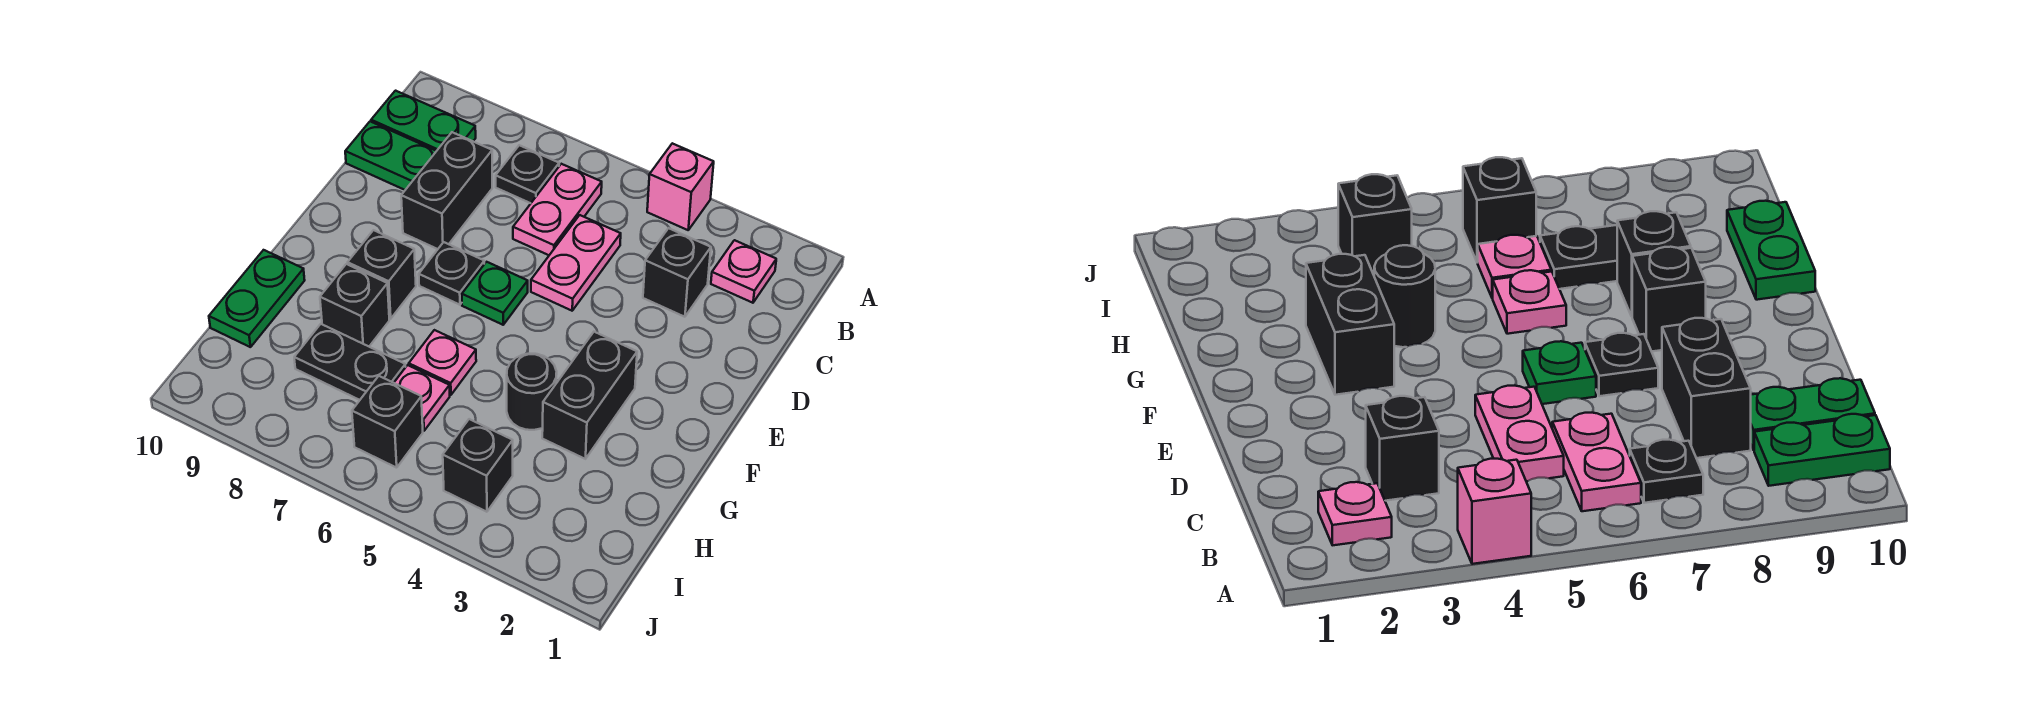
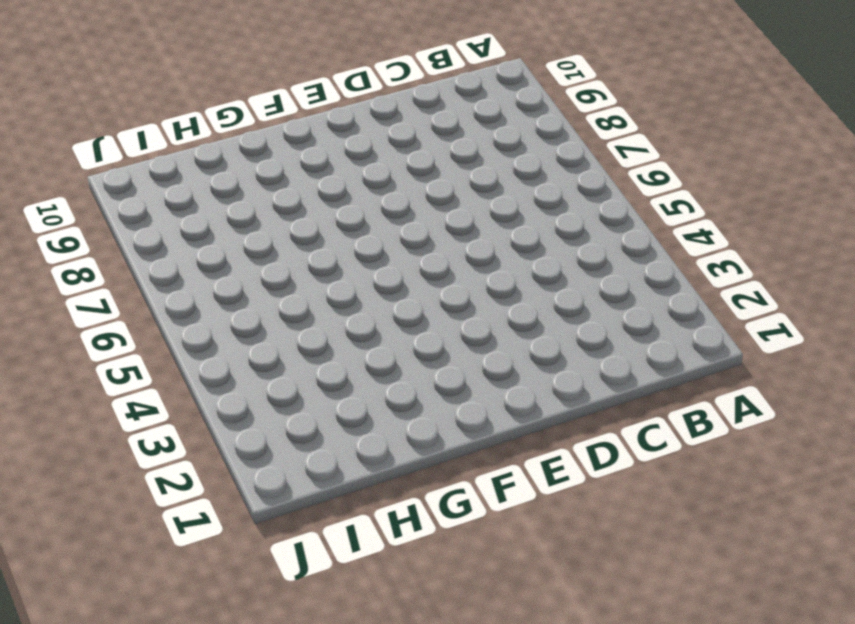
none -> pink 1x1 brick [647,143,714,230]
none -> pink 1x1 plate [711,240,776,303]
none -> pink 1x2 plate [513,164,602,255]

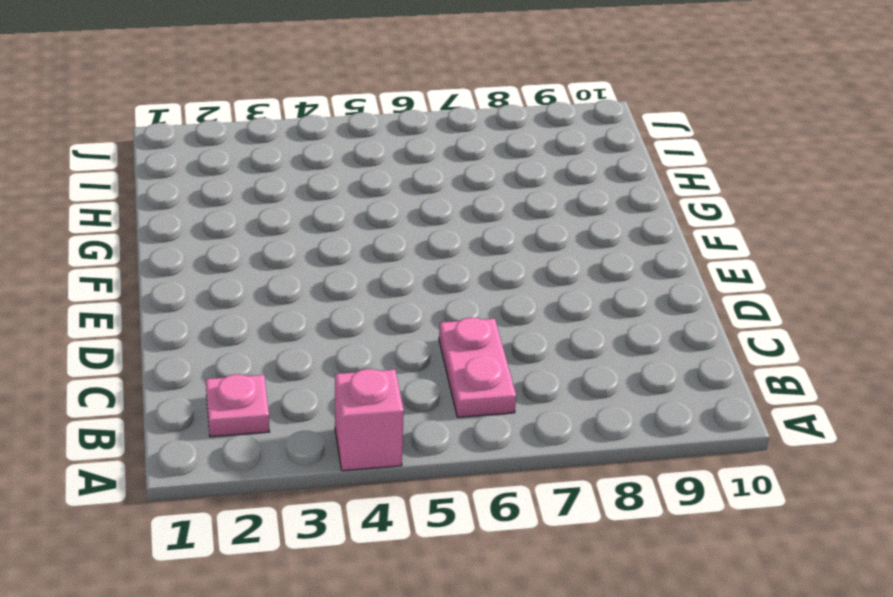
none -> black 1x1 plate [496,145,559,203]
none -> green 1x2 plate [371,91,476,151]
none -> black 1x1 brick [643,228,711,317]

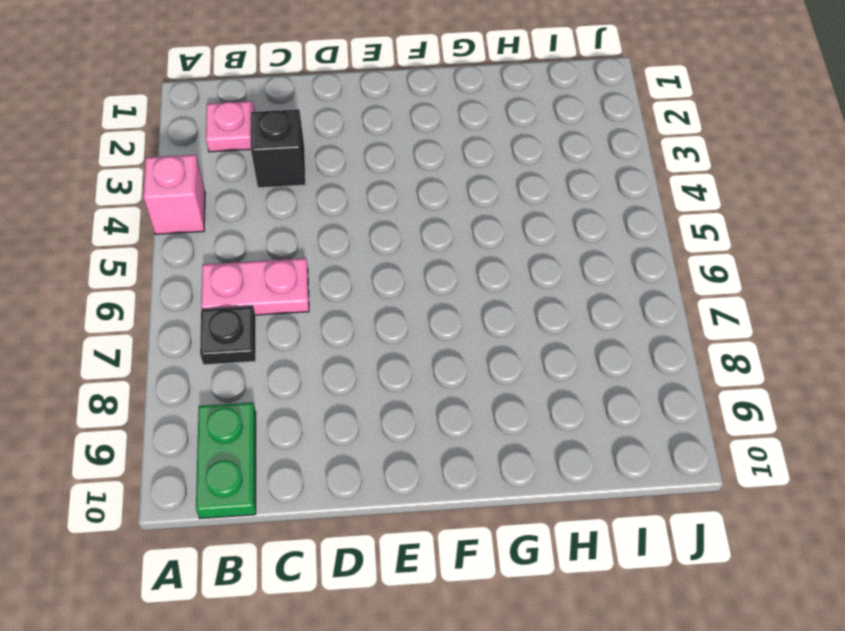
none -> pink 1x2 plate [531,215,621,311]
none -> black 1x2 brick [401,132,492,249]
none -> green 1x2 plate [345,121,436,190]

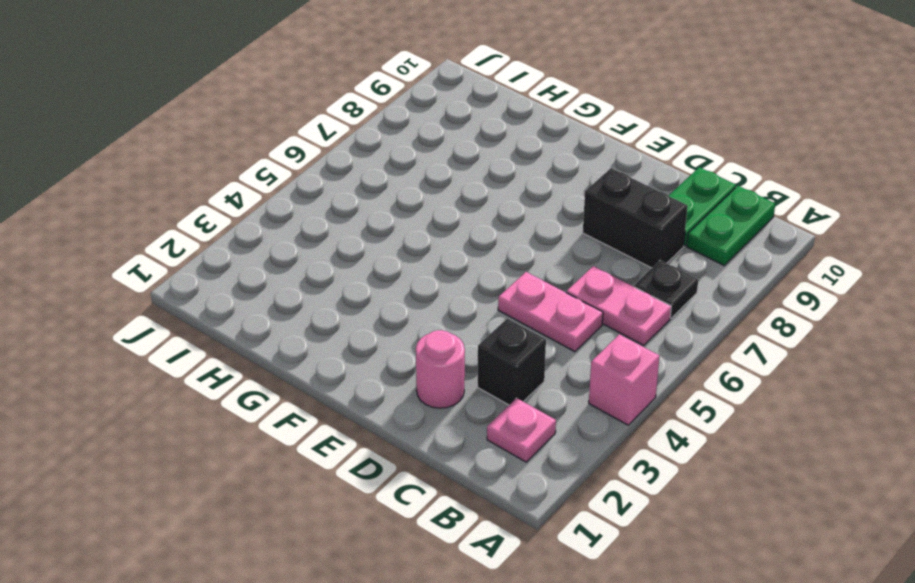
pink 1x1 round brick [416,330,465,408] -> none
none -> green 1x1 plate [462,262,528,325]
none -> black 1x1 plate [419,242,484,305]
none -> black 1x2 brick [542,332,637,459]

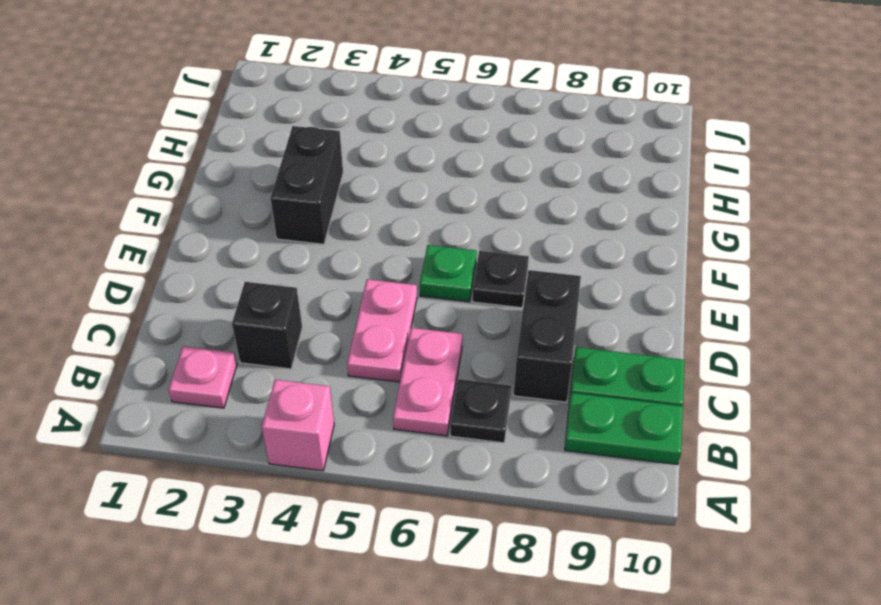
none -> black 1x1 brick [348,230,416,319]
none -> black 1x1 round brick [507,354,557,430]
none -> pink 1x1 plate [409,330,476,395]

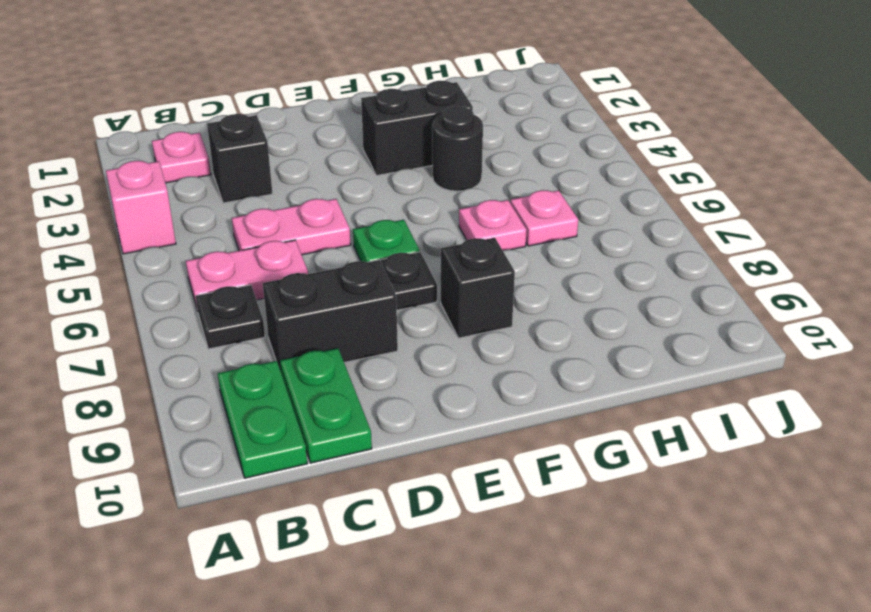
none -> black 1x1 brick [320,264,389,346]
none -> green 1x2 plate [209,250,305,347]
none -> black 1x2 plate [294,324,406,400]

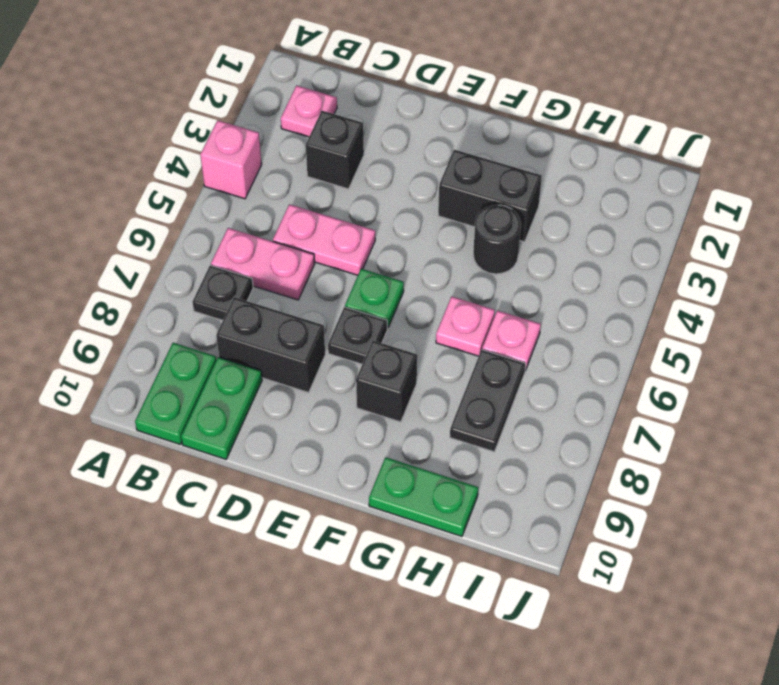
none -> black 1x1 brick [320,264,389,346]
none -> black 1x1 brick [443,419,513,512]
none -> black 1x1 brick [352,376,423,468]

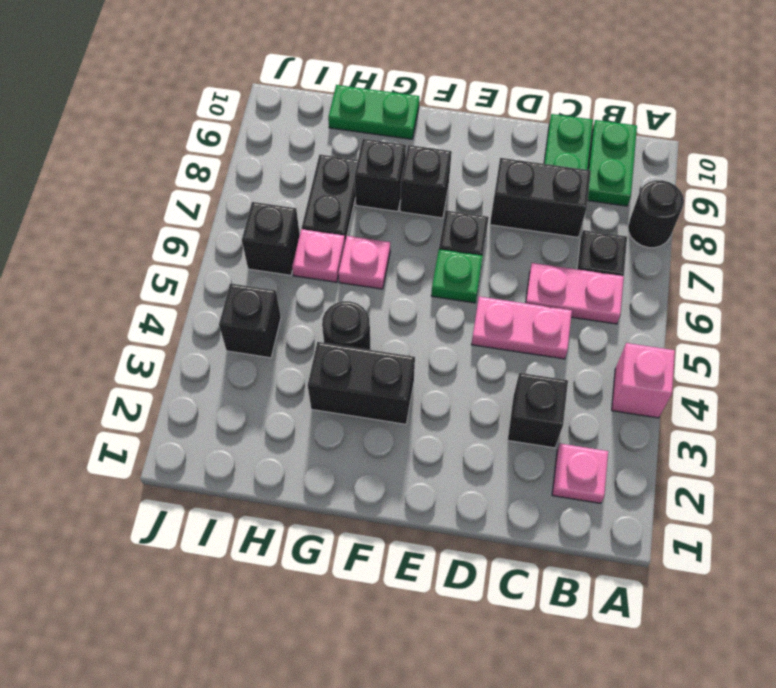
black 1x1 round brick [628,180,684,248] -> none

